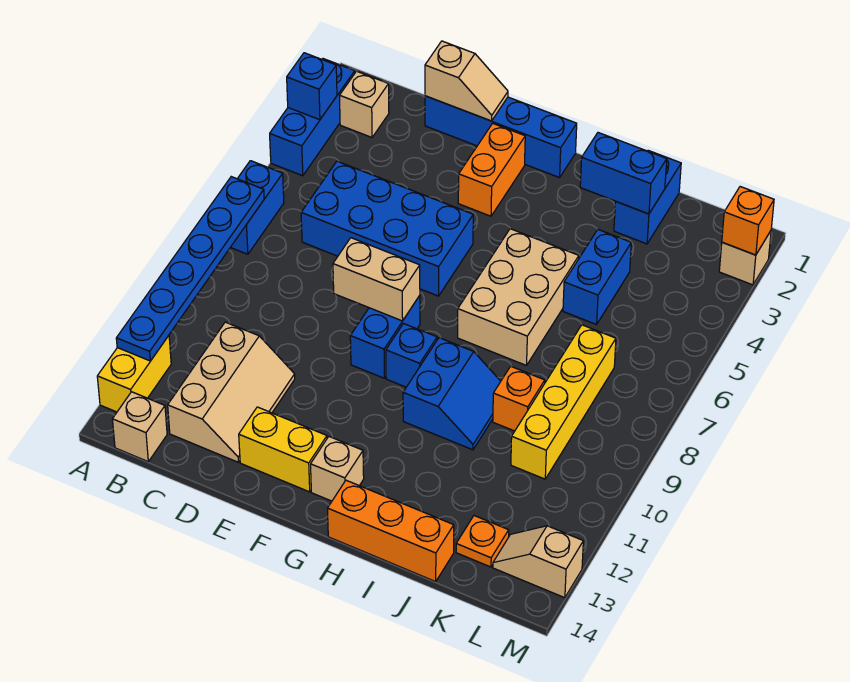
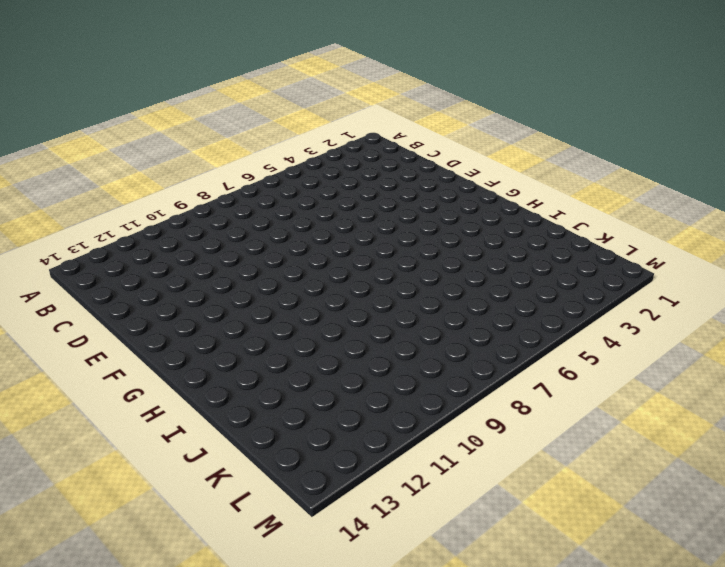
none -> blue 1x3 brick [270,59,355,176]
none -> blue 1x2 brick [230,161,284,254]
none -> yellow 1x2 brick [97,336,171,412]

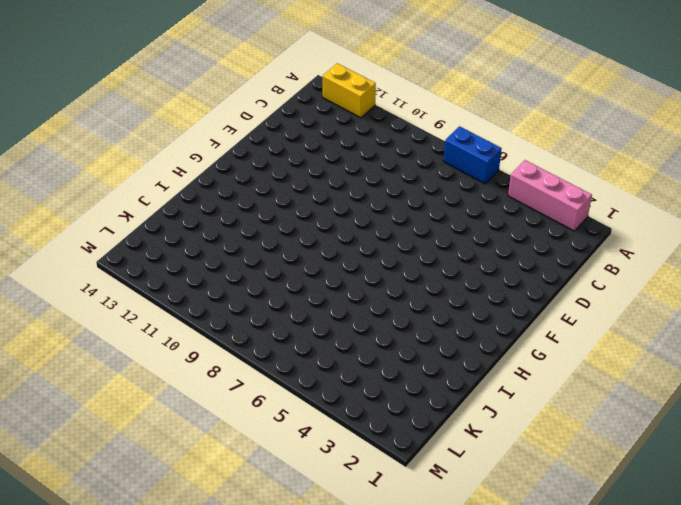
pink 1x3 brick [508,160,592,231] -> blue 1x3 brick [270,59,355,176]
none -> tan 1x1 brick [340,71,389,137]
none -> tan 1x1 brick [112,392,167,461]
none -> blue 2x4 brick [301,161,473,296]

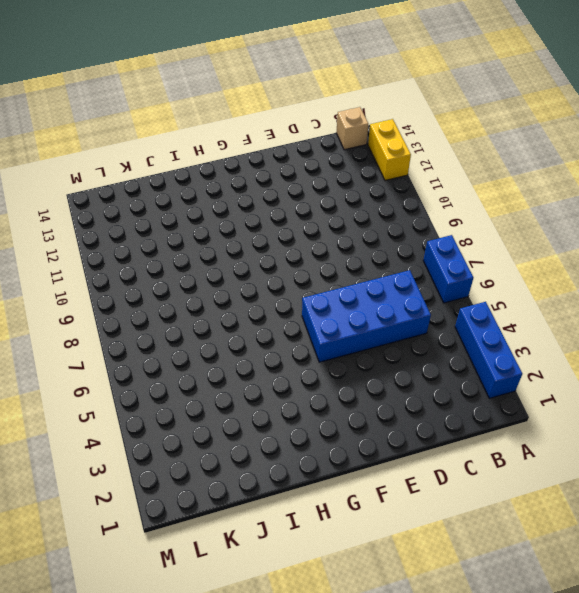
none -> tan 1x1 brick [340,71,389,137]
none -> tan 2x3 slope [168,322,295,462]
none -> blue 1x4 brick [425,96,577,178]

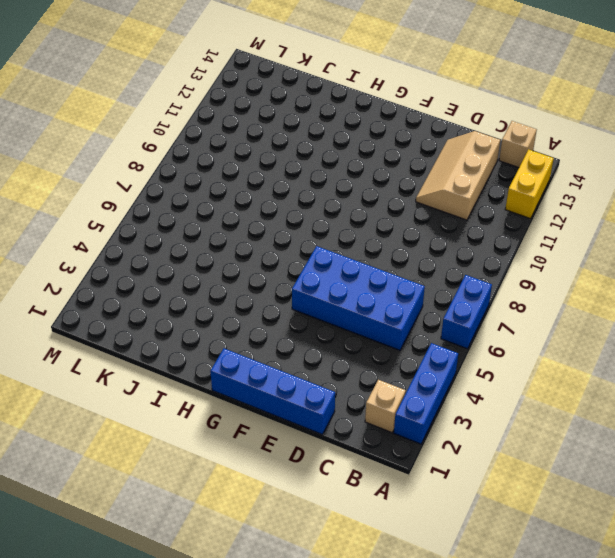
none -> yellow 1x2 brick [239,407,327,492]
none -> orange 1x2 brick [458,123,525,216]
none -> blue 1x2 brick [350,296,420,378]

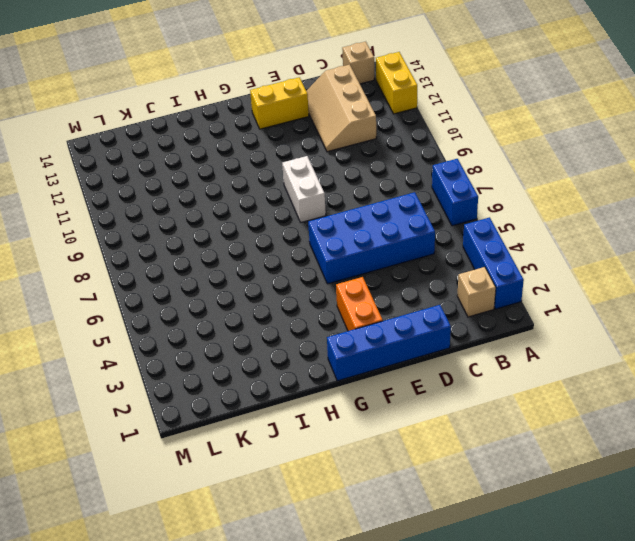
white 1x2 brick [282,156,326,222] -> blue 1x2 brick [350,296,420,378]
none -> blue 1x1 brick [386,324,437,387]
none -> tan 1x1 brick [311,437,364,501]
none -> tan 2x3 brick [458,229,579,365]

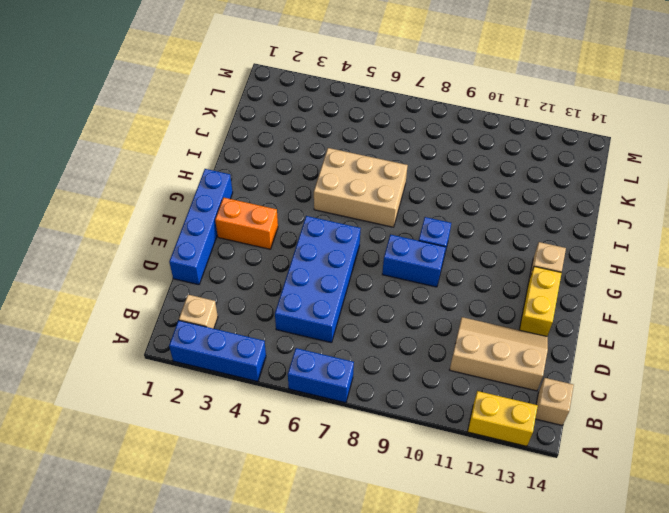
none -> blue 2x2 slope [403,338,501,450]
none -> orange 1x3 brick [328,480,454,582]
none -> blue 1x2 brick [614,151,681,244]

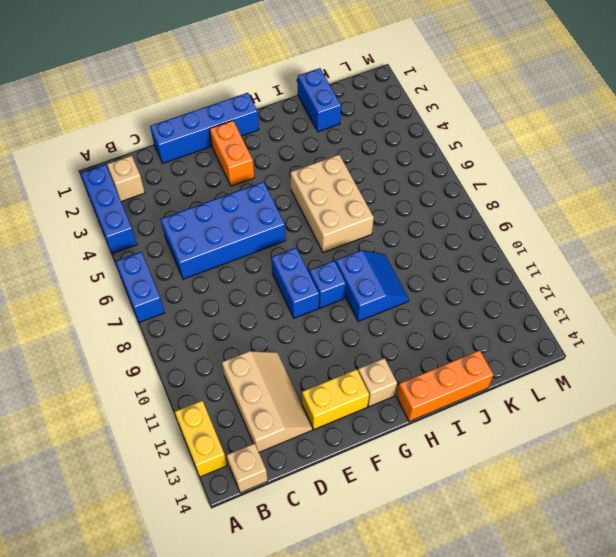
none -> blue 1x2 brick [563,230,631,325]
none -> orange 1x1 brick [493,366,545,431]
none -> yellow 1x4 brick [511,325,616,479]

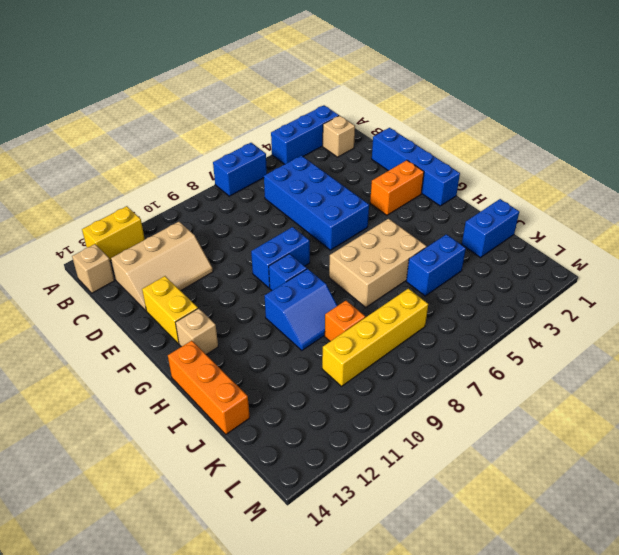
none -> orange 1x1 plate [456,516,509,567]
none -> tan 1x2 slope [493,526,583,598]
none -> tan 1x1 brick [719,231,771,285]

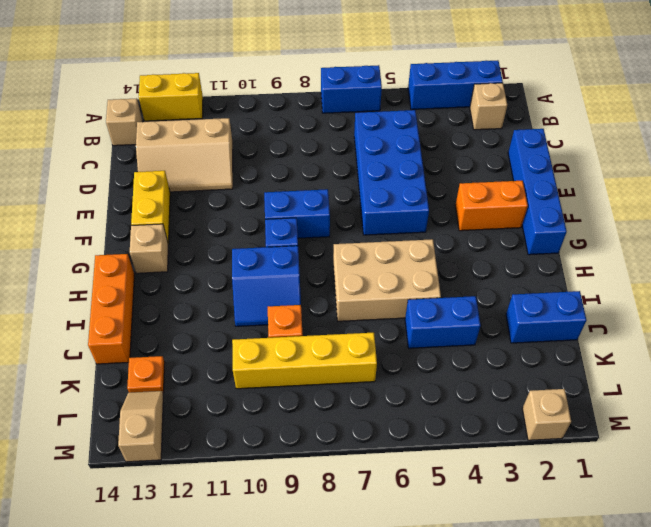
none -> blue 1x1 brick [287,53,337,120]
none -> blue 1x6 plate [116,177,264,361]
none -> tan 1x2 slope [425,41,508,121]

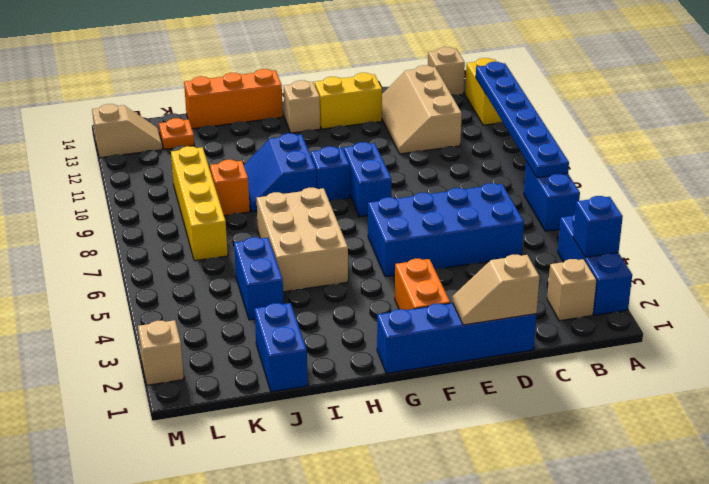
none -> tan 1x2 brick [333,238,420,321]
none -> blue 1x2 brick [580,133,667,214]
none -> orange 1x1 brick [722,187,774,255]

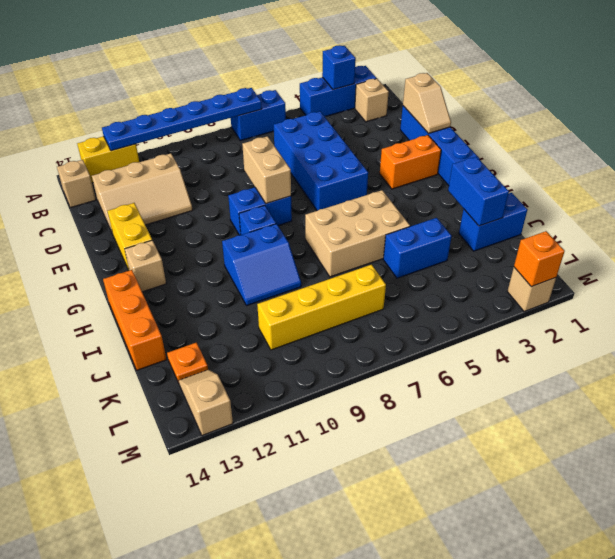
none -> orange 1x1 brick [493,366,545,431]

